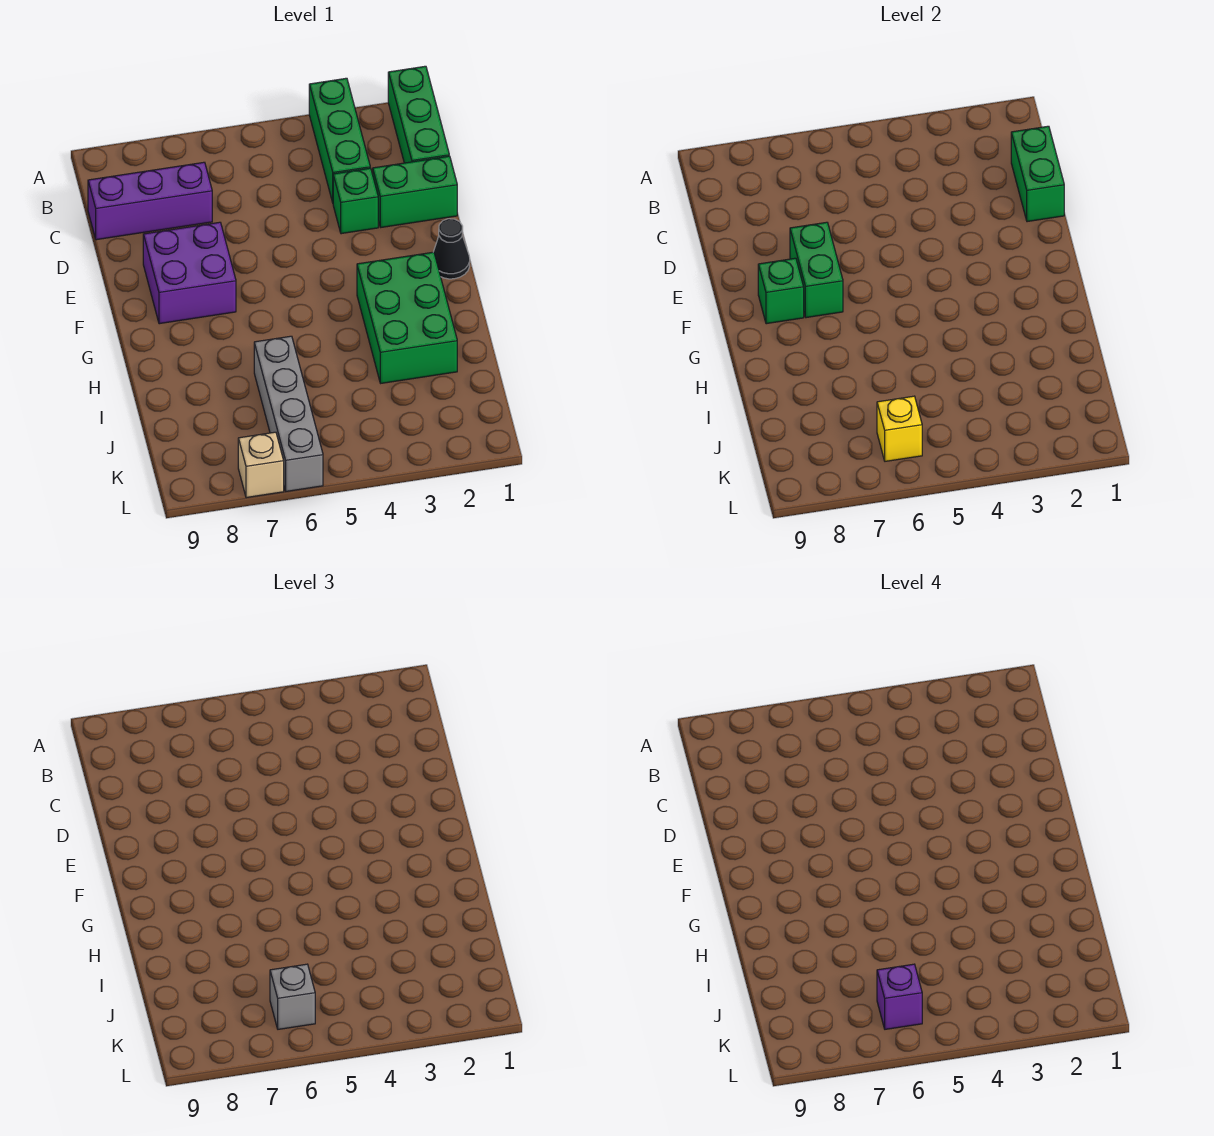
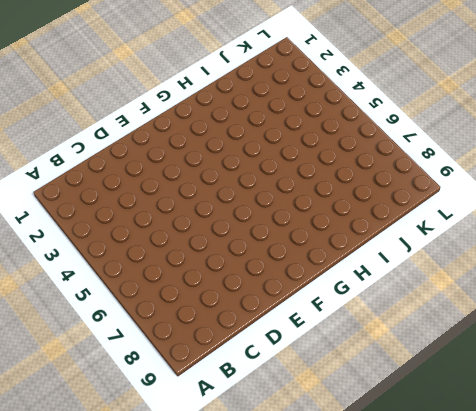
none -> green 1x3 brick [388,66,449,163]
none -> green 1x3 brick [309,78,370,202]
none -> purple 1x3 brick [88,162,212,240]

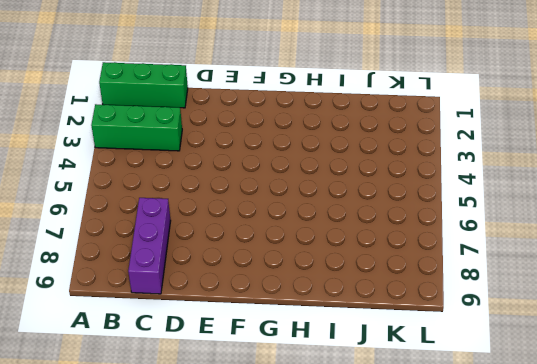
none -> green 1x2 brick [373,156,457,228]
none -> green 1x1 brick [333,168,378,234]
none -> purple 2x2 brick [143,222,236,324]

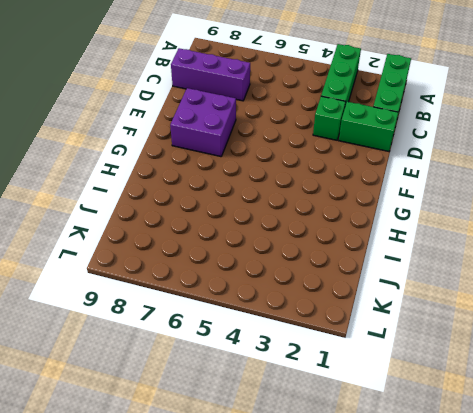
none -> black 1x1 cone [434,219,470,279]
none -> green 2x3 brick [357,252,457,383]
none -> grey 1x4 brick [254,336,323,491]

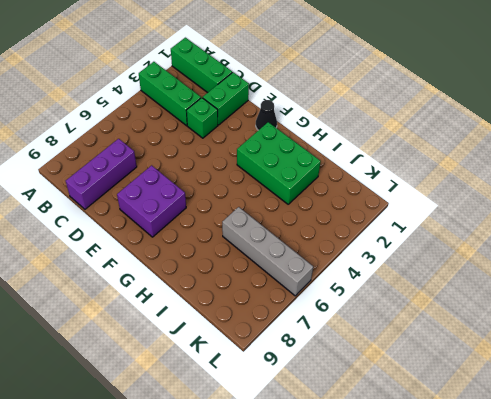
none -> tan 1x1 brick [238,432,284,498]
none -> green 1x2 brick [1011,126,1064,222]
none -> green 1x2 brick [790,222,843,318]

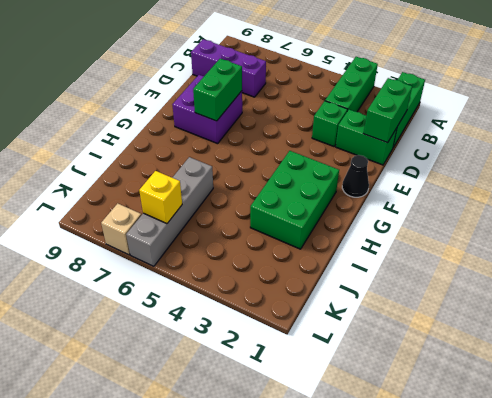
none -> green 1x1 brick [758,258,804,324]
none -> grey 1x1 brick [270,964,315,1029]
none -> purple 1x1 brick [877,964,922,1029]

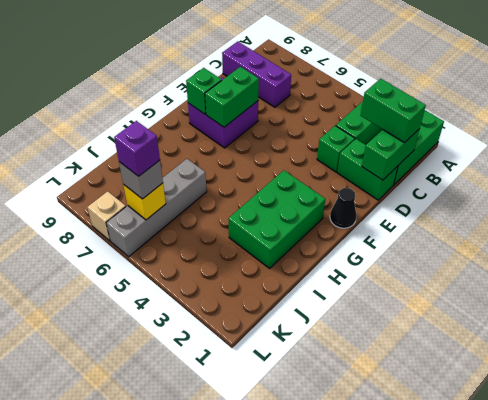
green 1x2 brick [361,79,426,142] -> none

